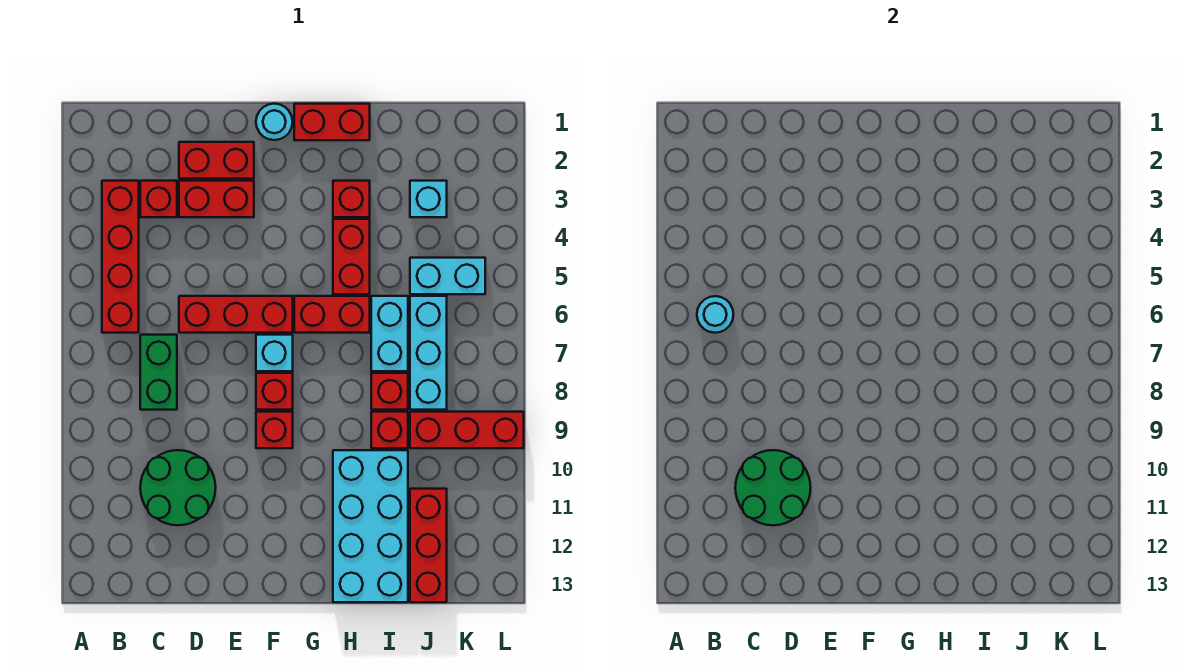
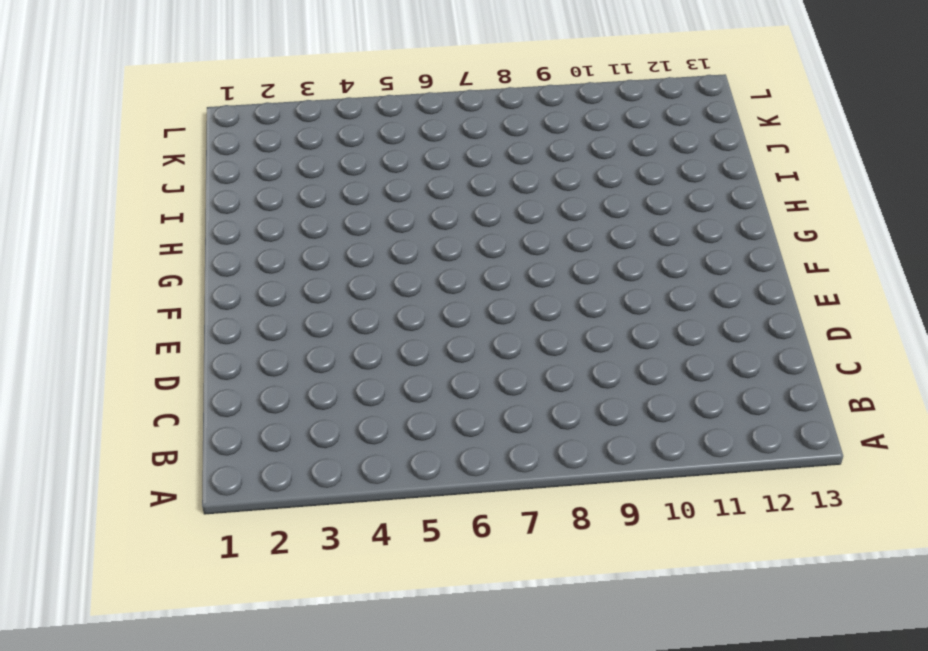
none -> red 1x4 brick [102,181,139,333]
none -> red 1x1 brick [140,181,177,217]
none -> green 1x2 brick [140,335,177,410]

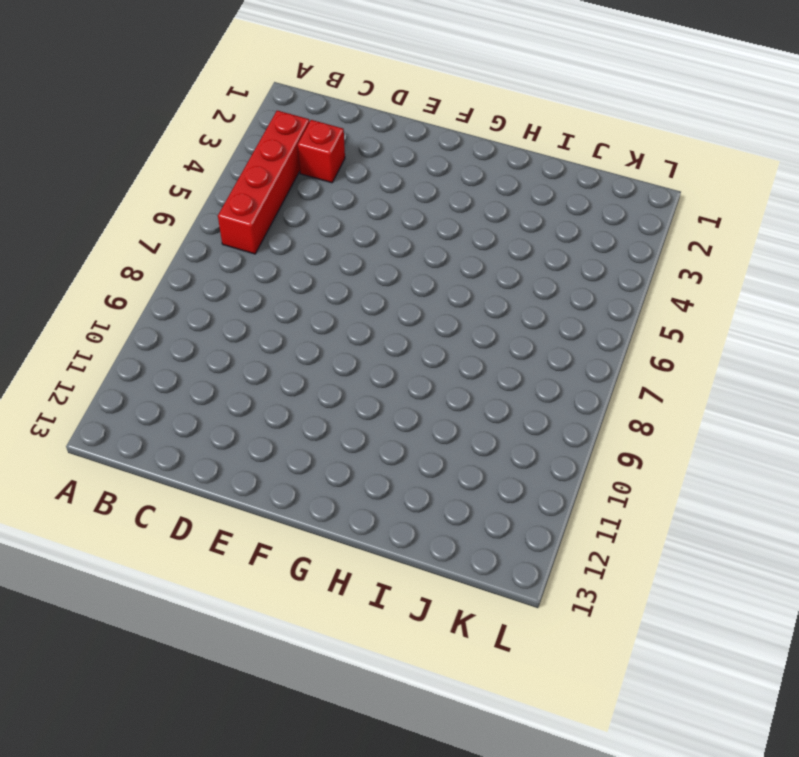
none -> green 1x2 brick [140,335,177,410]
none -> green 2x2 round brick [140,450,216,525]
none -> red 1x2 brick [179,142,254,179]

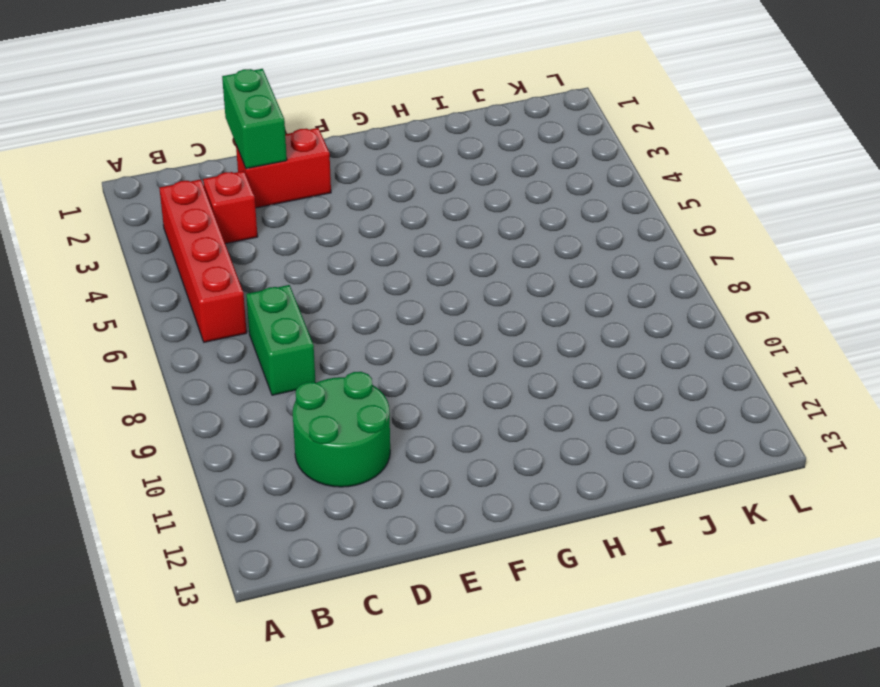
green 1x2 brick [222,69,287,169] -> none
none -> red 1x2 brick [179,181,254,217]
none -> red 1x3 brick [179,296,293,333]
none -> cyan 1x1 round brick [256,104,293,140]

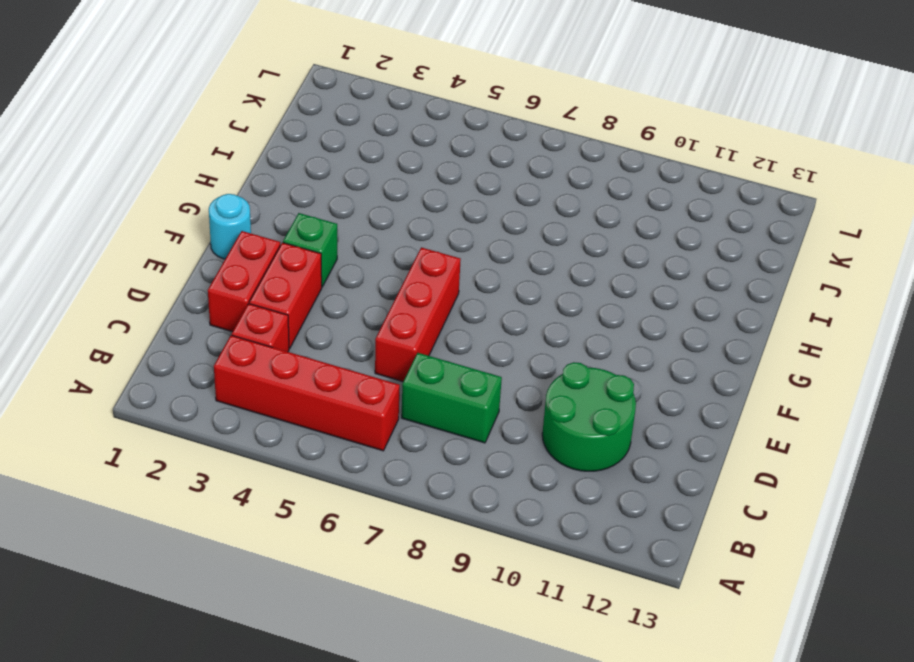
green 1x1 brick [283,213,337,287] -> none
none -> cyan 1x1 brick [256,335,293,371]
none -> red 1x1 brick [256,373,293,410]
none -> red 1x1 brick [256,412,293,448]

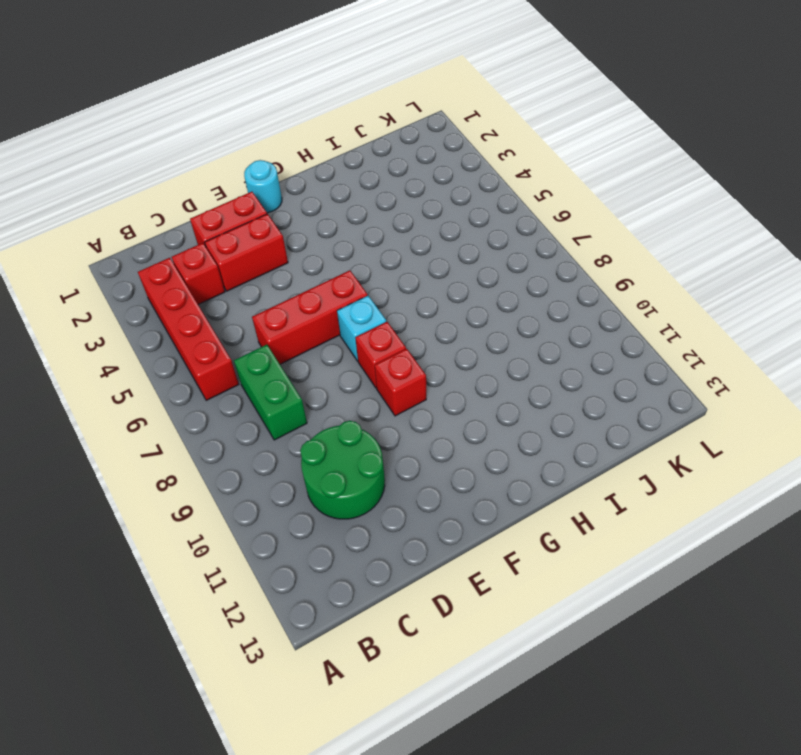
none -> red 1x2 brick [294,104,370,140]
none -> red 1x2 brick [294,296,370,333]
none -> red 1x1 brick [333,181,370,217]

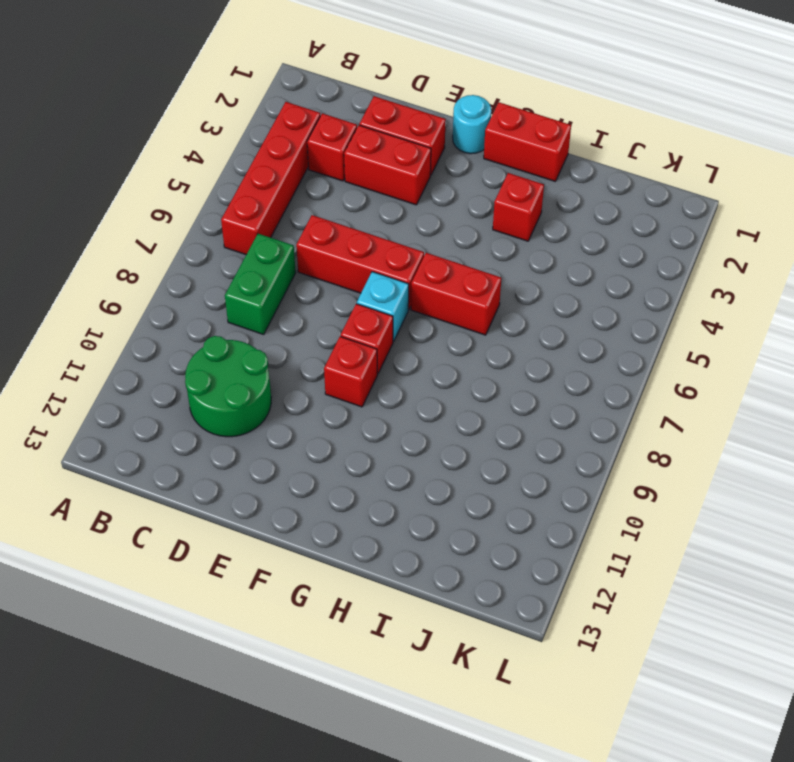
none -> red 1x2 brick [333,219,370,294]
none -> cyan 2x4 brick [333,450,408,602]
none -> cyan 1x2 brick [371,296,408,371]

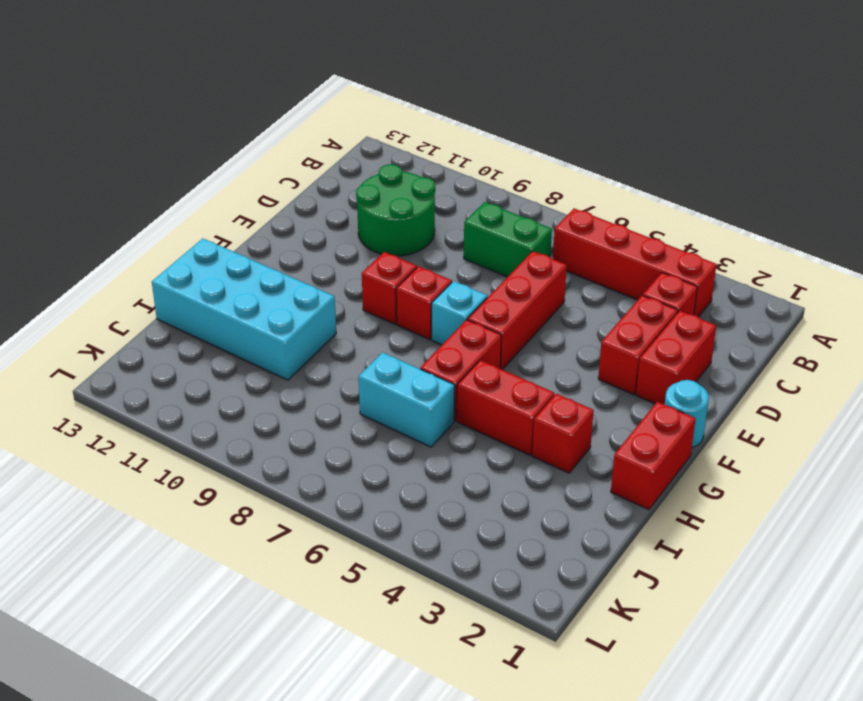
none -> red 1x1 brick [371,373,408,410]
none -> red 1x1 brick [371,412,408,448]
none -> cyan 1x1 brick [410,181,447,217]

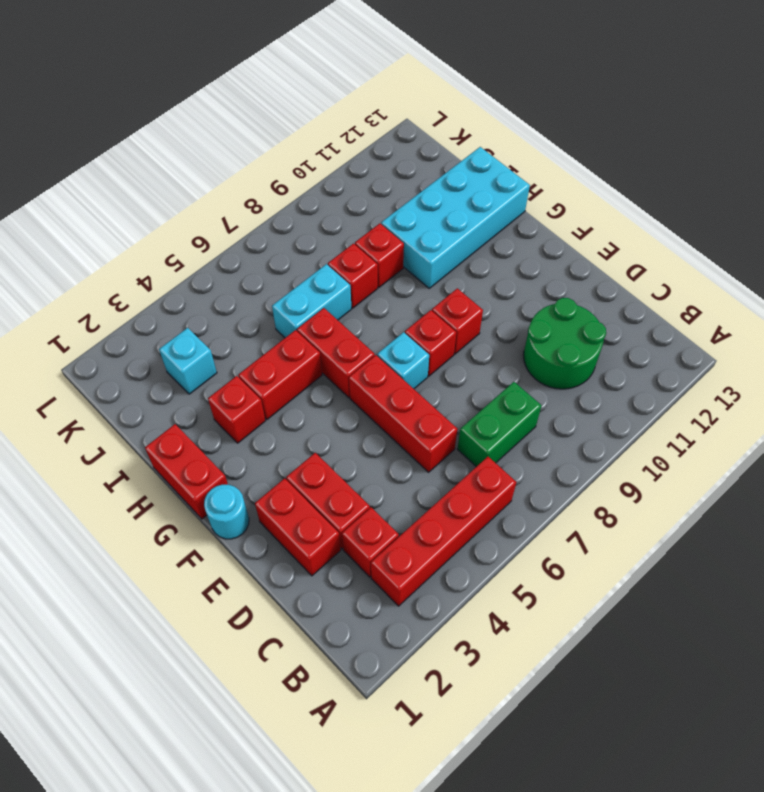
none -> cyan 1x2 brick [410,258,485,294]
none -> cyan 1x3 brick [410,296,447,410]
none -> red 1x3 brick [410,412,524,448]

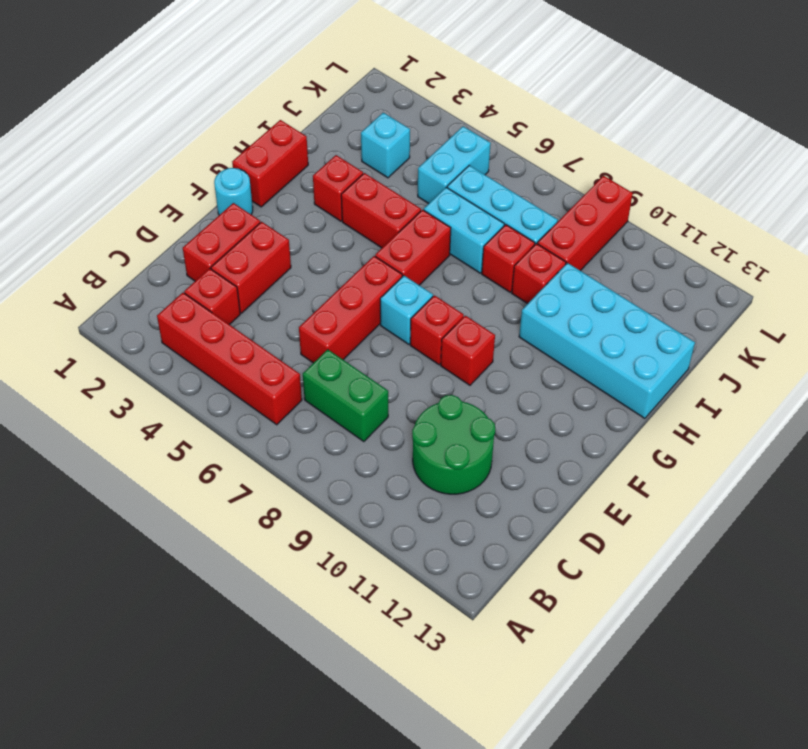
none -> red 1x3 brick [410,489,447,602]
none -> cyan 1x1 round brick [697,296,733,333]
none -> green 2x2 round brick [735,450,811,525]

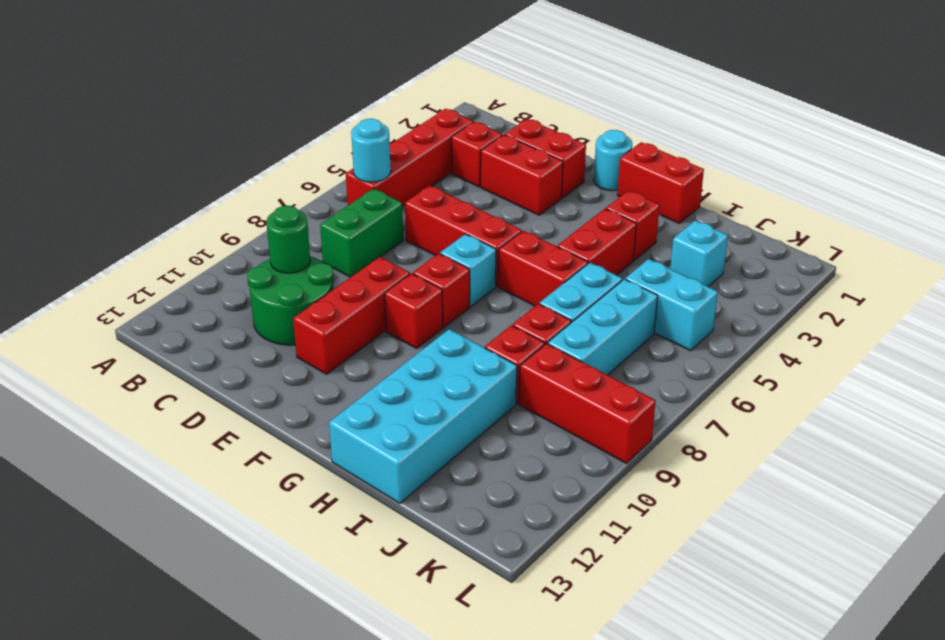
green 1x1 round brick [267,206,310,273] -> green 2x2 round brick [735,450,811,525]
red 1x3 brick [293,257,410,374] -> red 1x3 brick moved to [410,489,447,602]

